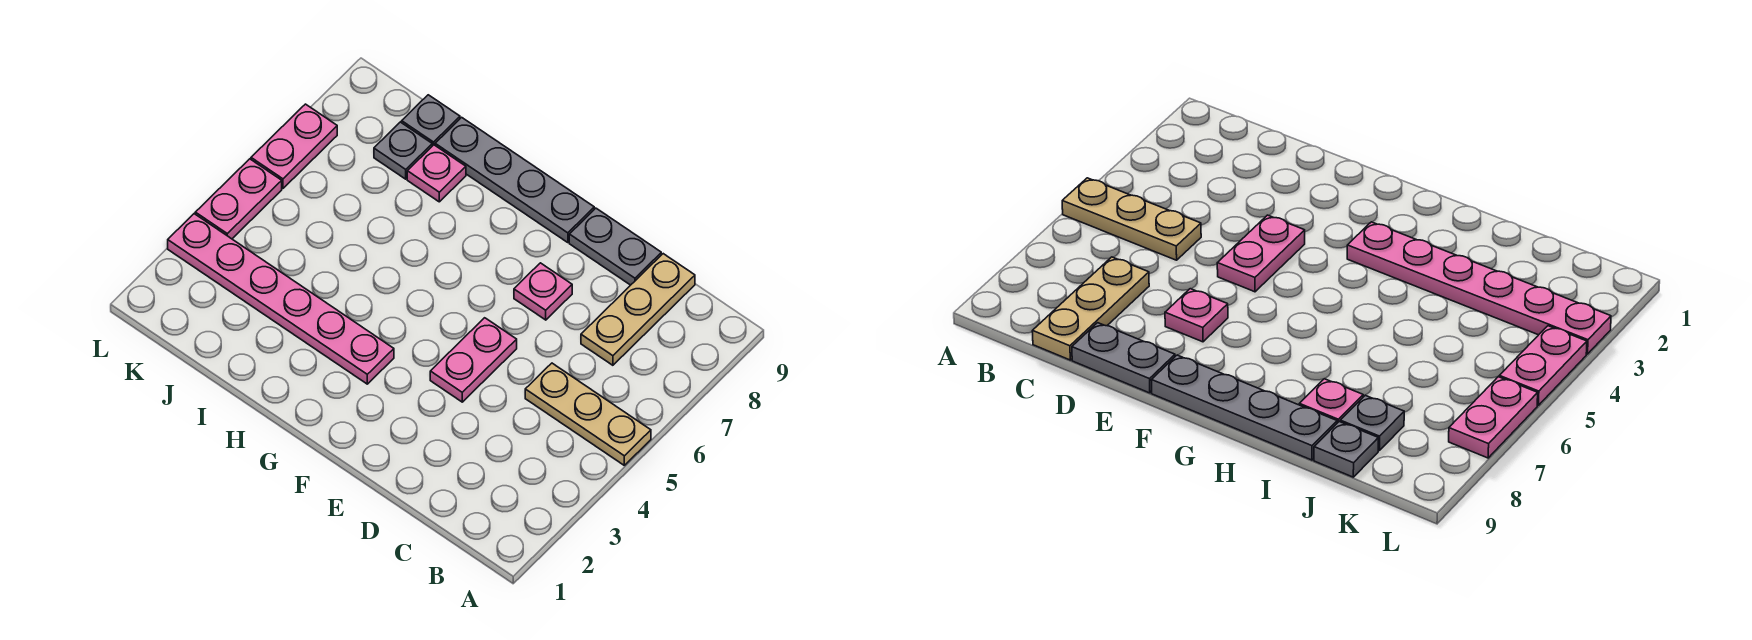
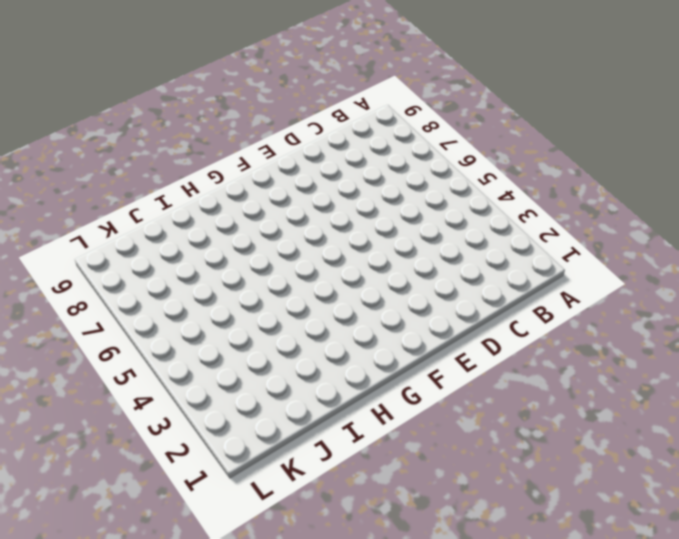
none -> tan 1x3 plate [525,363,651,465]
none -> tan 1x3 plate [581,254,695,365]
none -> grey 1x2 plate [569,208,661,285]

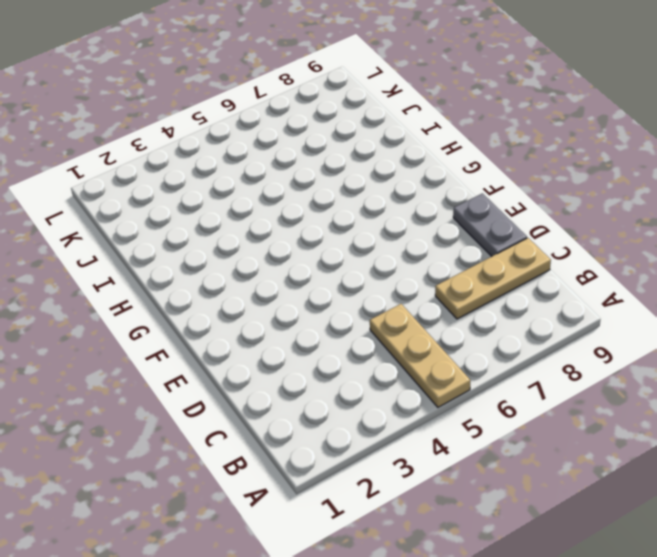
none -> pink 1x2 plate [430,318,517,402]
none -> pink 1x1 plate [514,263,572,320]
none -> grey 1x4 plate [435,117,594,243]

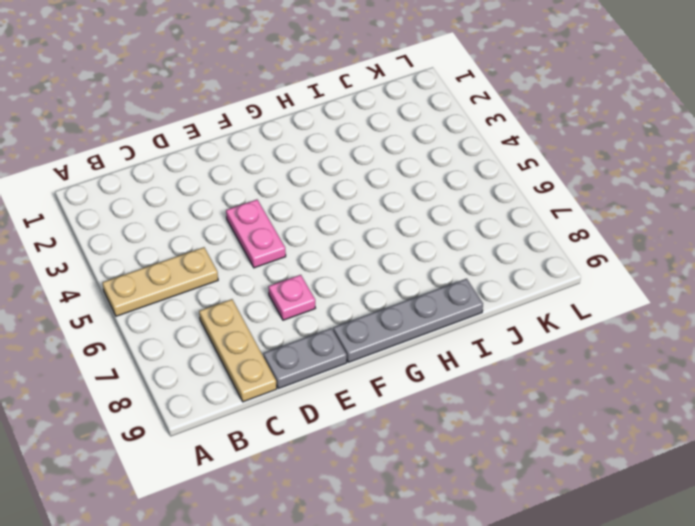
none -> pink 1x6 plate [168,214,394,384]
none -> pink 1x1 plate [407,145,466,202]
none -> grey 1x1 plate [374,122,432,179]

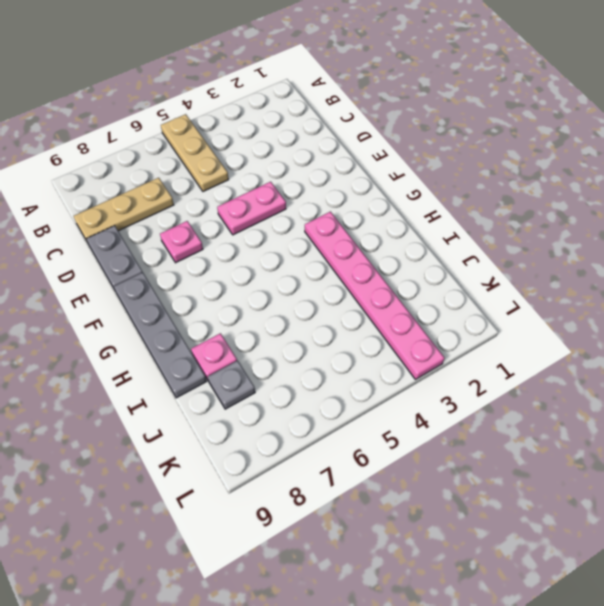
none -> grey 1x1 plate [402,95,460,146]
none -> pink 1x2 plate [195,159,282,239]
none -> pink 1x2 plate [251,104,337,188]

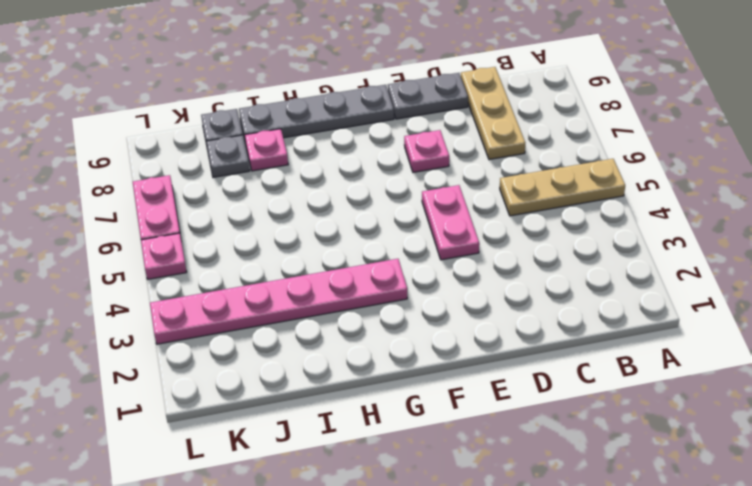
pink 1x1 plate [141,233,186,279] -> pink 1x2 plate [195,159,282,239]

